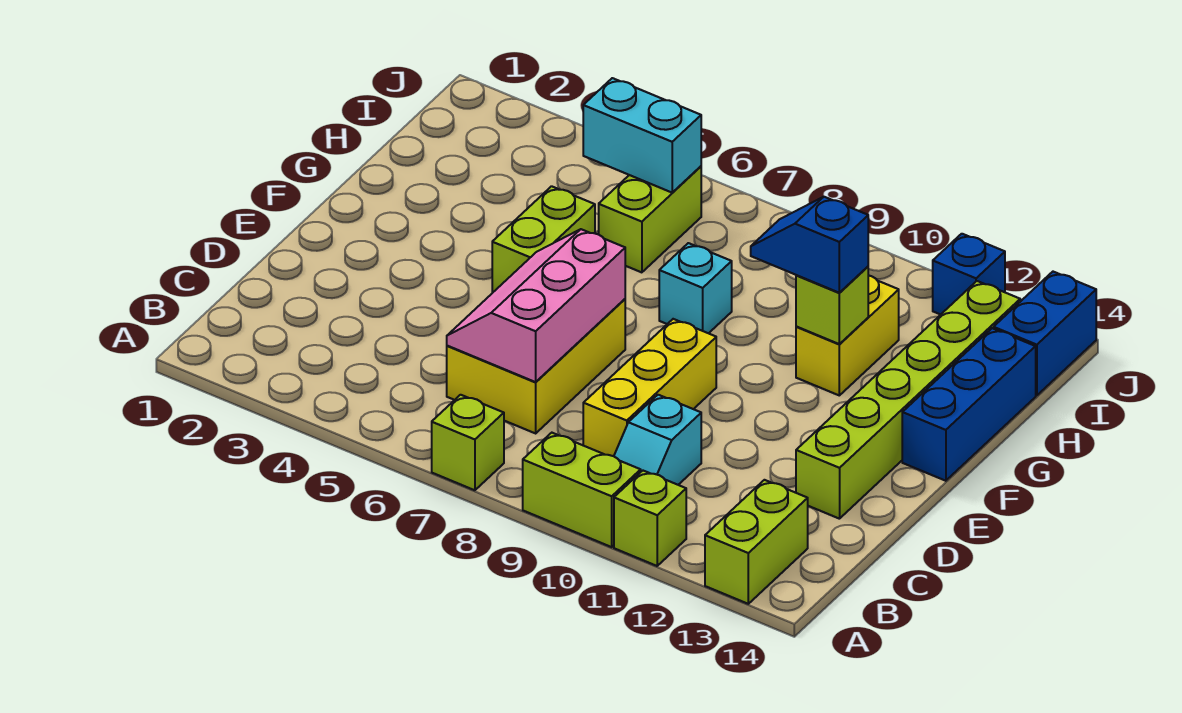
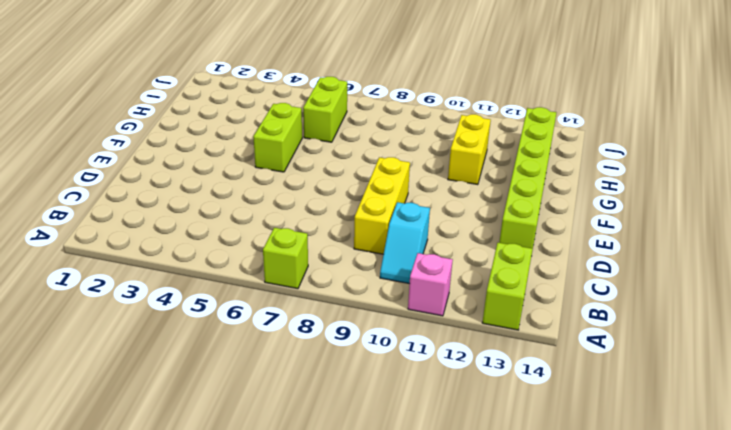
pink 1x1 brick [408,253,453,316] -> lime 1x1 brick [614,471,686,566]
none -> lime 1x2 brick [523,433,641,547]
none -> yellow 2x3 brick [447,299,625,433]
none -> blue 1x3 brick [902,328,1036,481]

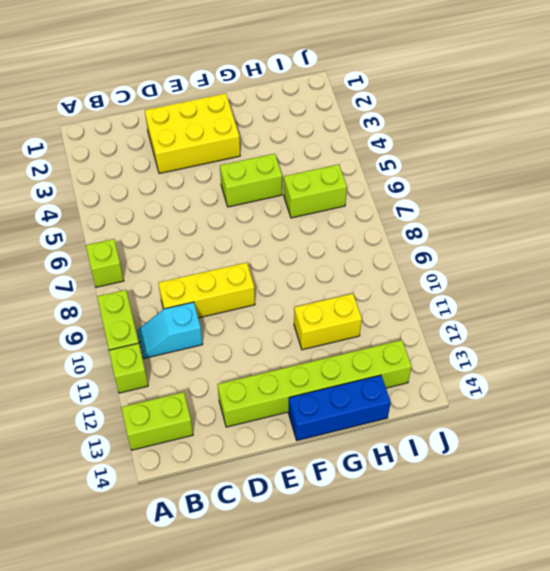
yellow 2x3 brick [145,93,240,174] -> yellow 2x3 brick moved to [447,299,625,433]
none -> cyan 1x1 brick [659,243,732,333]
none -> blue 1x2 brick [994,272,1096,395]
none -> blue 1x1 brick [933,234,1005,315]

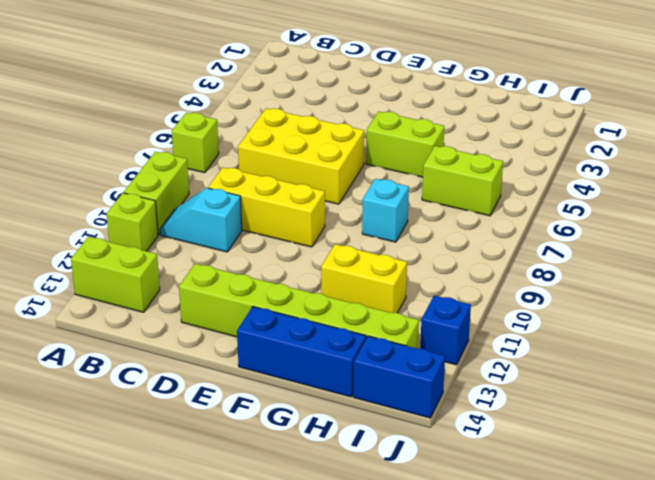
none -> pink 2x3 slope [447,229,625,382]
none -> lime 1x1 brick [796,267,868,344]
none -> cyan 1x2 brick [583,78,701,192]

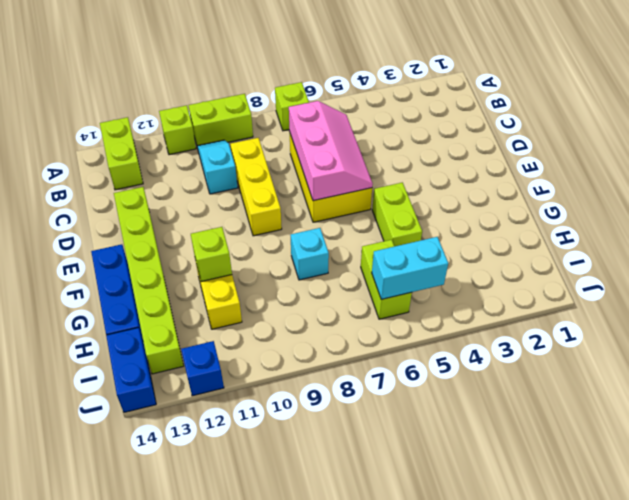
none -> blue 1x2 slope [751,197,868,293]

